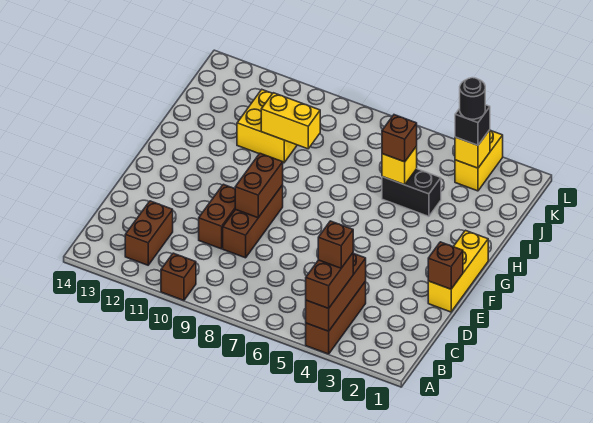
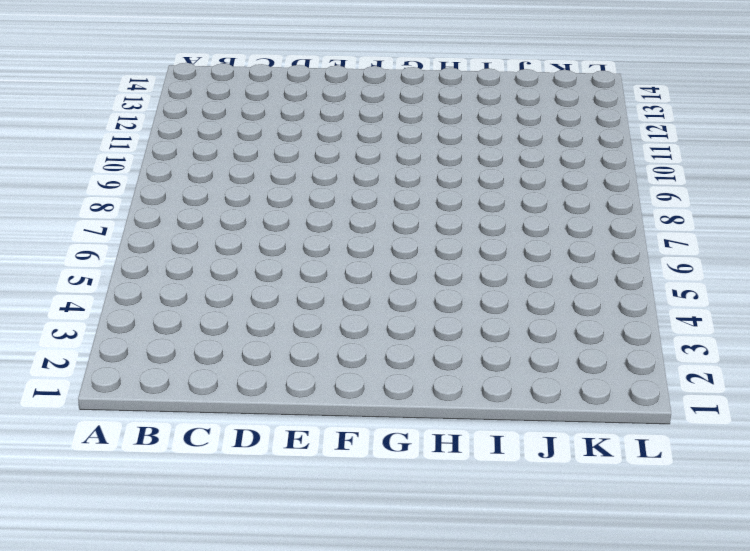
none -> brown 1x3 brick [306,281,366,354]
none -> brown 1x1 brick [161,253,196,300]
none -> brown 1x2 brick [125,201,173,265]

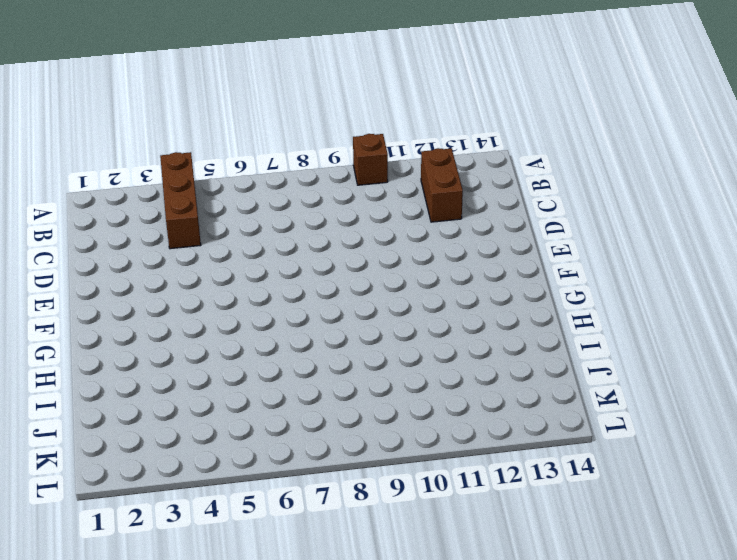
none -> brown 1x3 brick [223,185,283,258]
none -> brown 1x2 brick [199,184,235,249]
none -> yellow 1x3 brick [428,230,488,312]

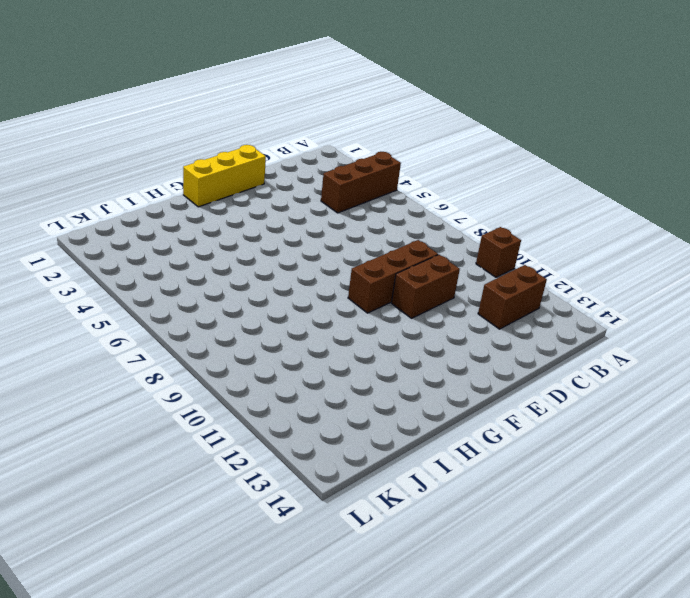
none -> black 1x2 brick [382,169,441,216]
none -> yellow 2x2 brick [237,90,297,163]
none -> yellow 1x2 brick [455,131,503,191]

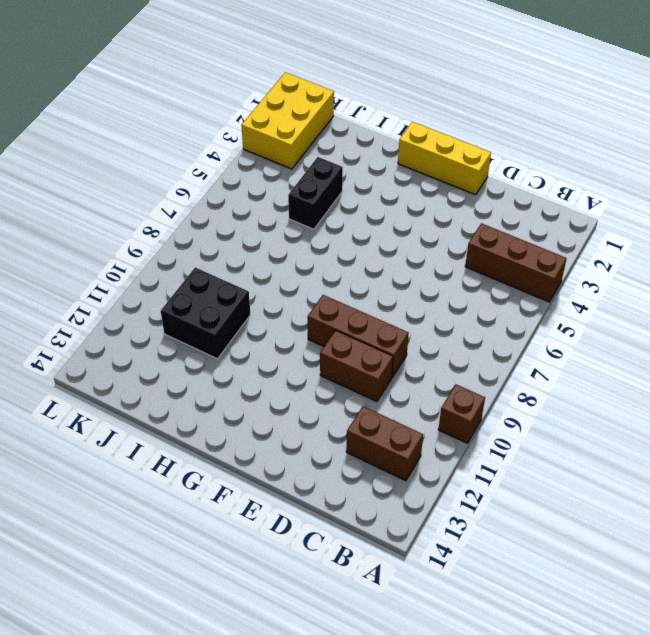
black 2x2 brick [161,267,250,359] -> yellow 2x2 brick [237,90,297,163]
yellow 2x3 brick [241,72,334,169] -> yellow 1x2 brick [455,131,503,191]
none -> brown 1x3 brick [306,254,366,331]
none -> brown 1x1 brick [428,242,463,289]
none -> brown 1x2 brick [235,153,283,218]

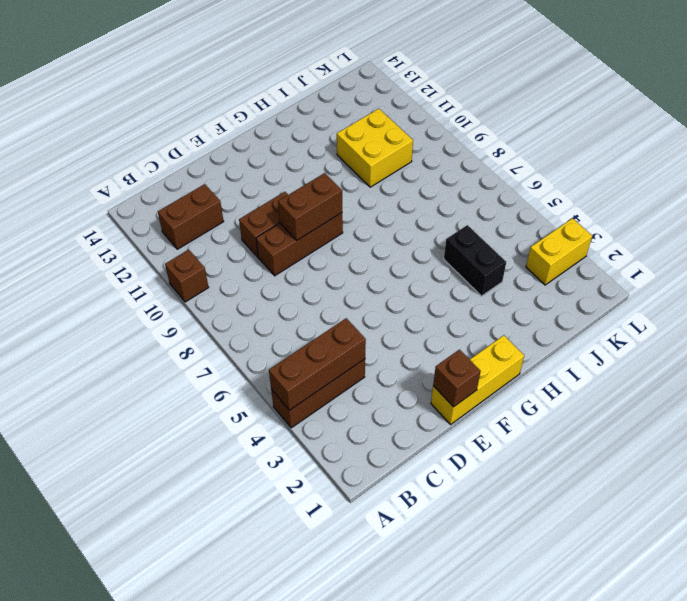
none -> yellow 1x1 brick [382,146,417,185]
none -> yellow 1x2 brick [261,93,320,149]
none -> yellow 1x1 brick [455,130,490,168]

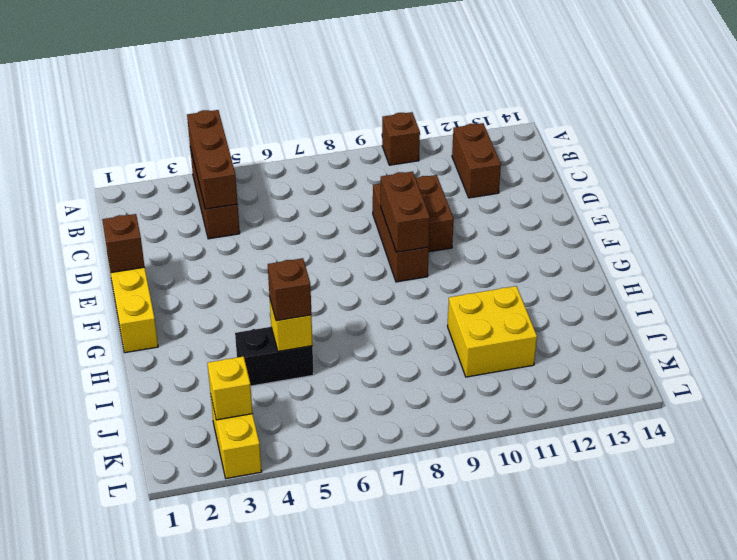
none -> yellow 1x2 brick [261,93,320,149]
none -> brown 1x2 brick [306,253,353,308]
none -> black 1x1 brick [455,105,490,145]

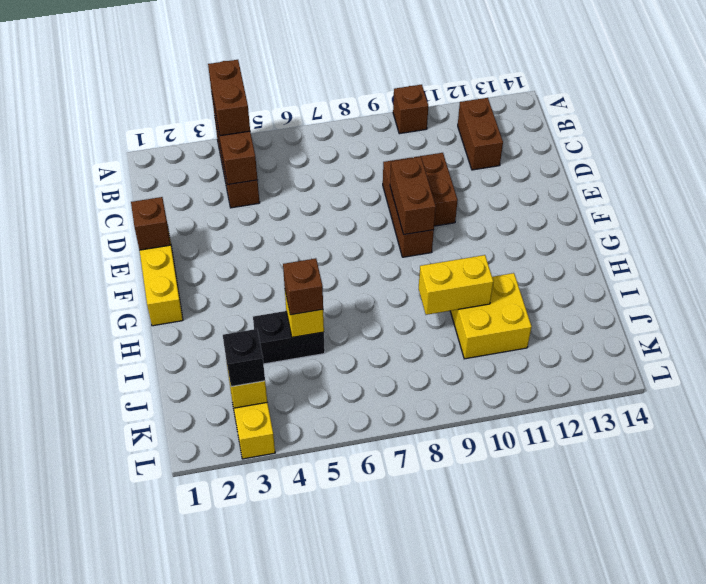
none -> brown 1x1 brick [318,221,353,268]
none -> black 1x1 round brick [460,78,485,119]

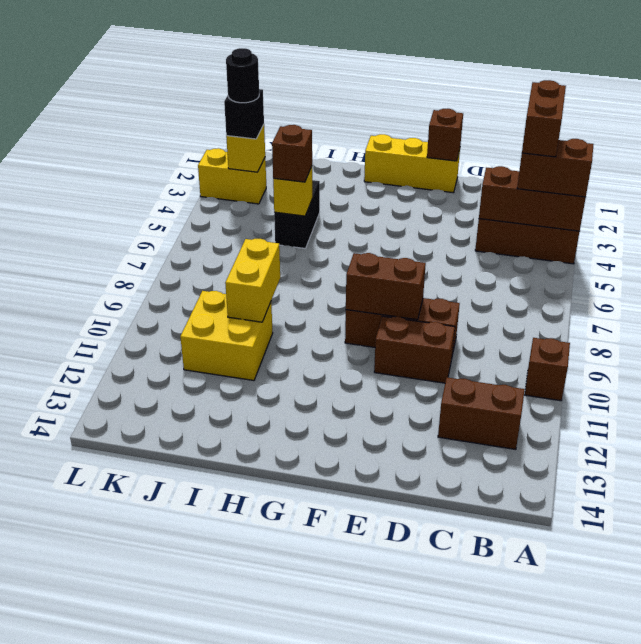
brown 1x2 brick [522,80,566,157] -> brown 1x1 brick [318,221,353,268]

